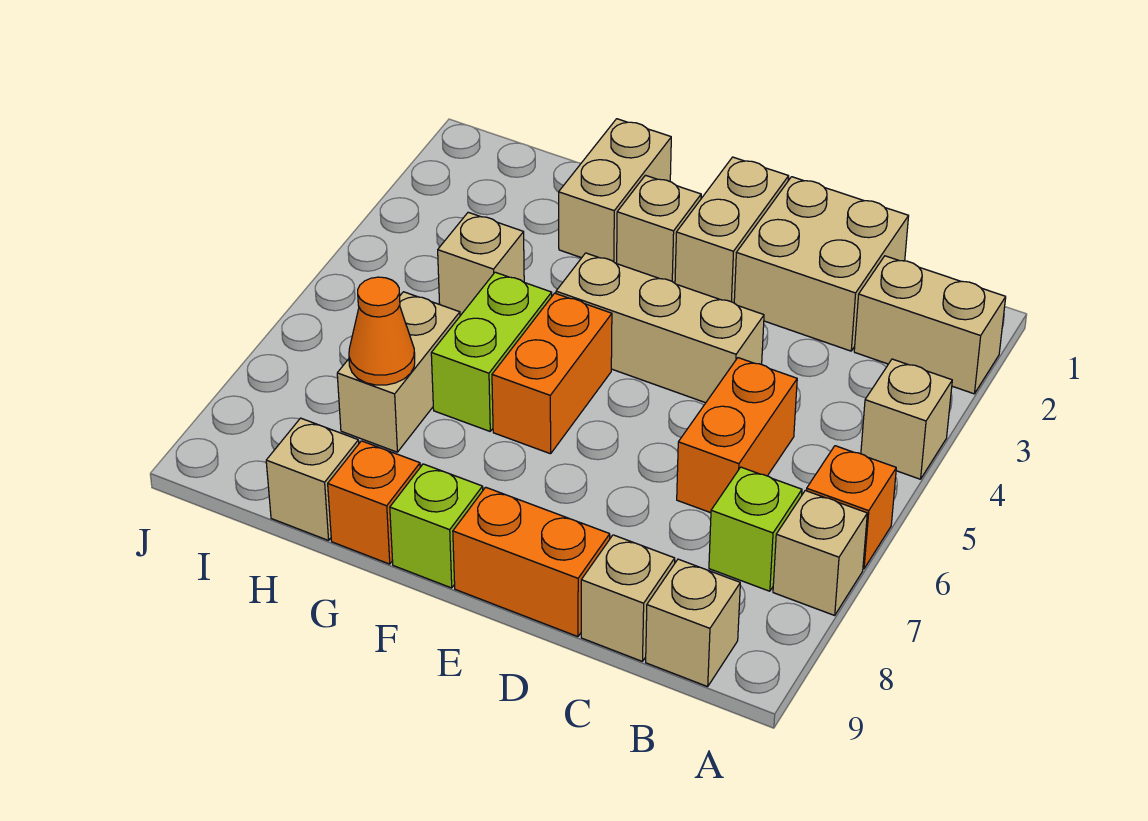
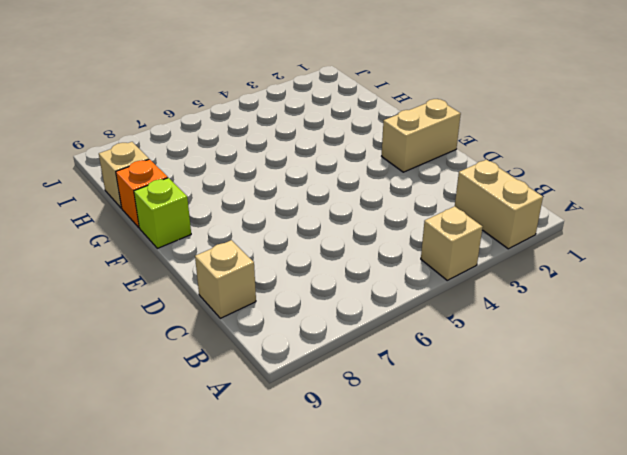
none -> orange 1x1 brick [806,446,896,569]
none -> tan 1x1 brick [773,491,867,615]
none -> lime 1x1 brick [709,467,802,591]

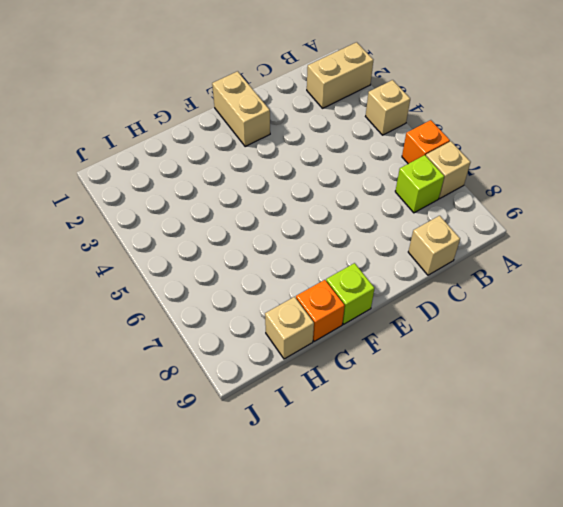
none -> tan 1x1 brick [646,559,740,687]
none -> tan 2x2 brick [734,177,909,351]
none -> orange 1x2 brick [677,358,797,513]

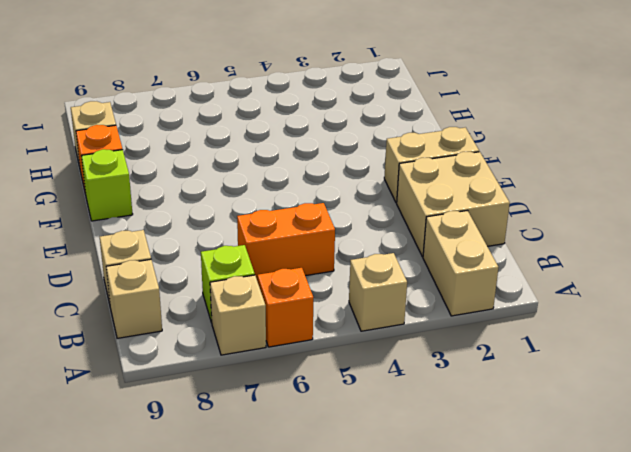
none -> tan 1x3 brick [556,253,764,403]
none -> orange 1x2 brick [453,487,610,637]
none -> tan 1x1 brick [617,175,701,283]

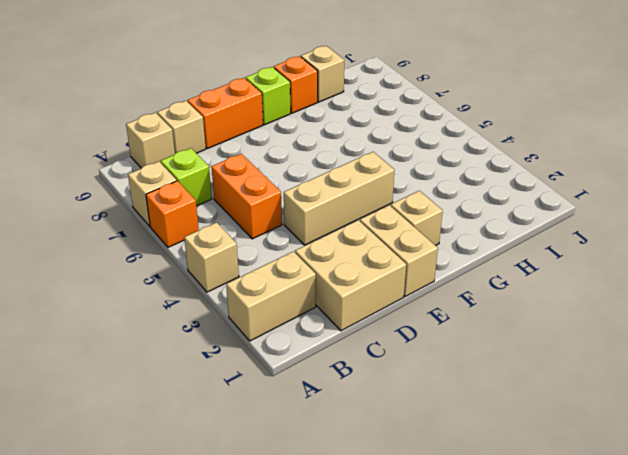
none -> orange 1x2 brick [492,293,612,454]
none -> tan 1x2 brick [559,119,671,264]
none -> lime 1x2 brick [431,272,552,431]

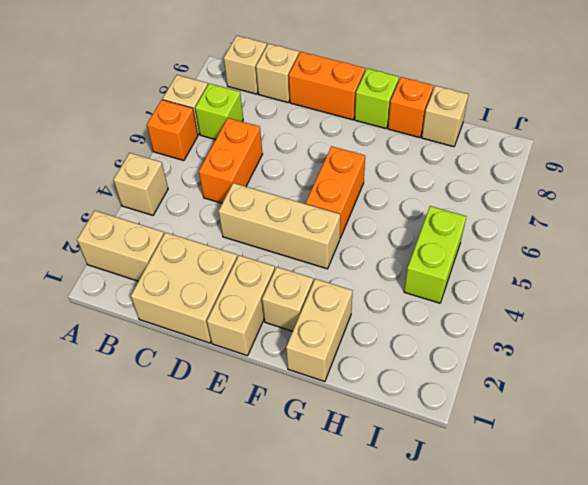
lime 1x2 brick [404,206,466,303] -> lime 1x2 brick moved to [431,272,552,431]
none -> tan 1x1 brick [438,212,524,315]
none -> tan 1x2 brick [337,292,460,452]
none -> orange 1x1 cone [349,277,415,385]

